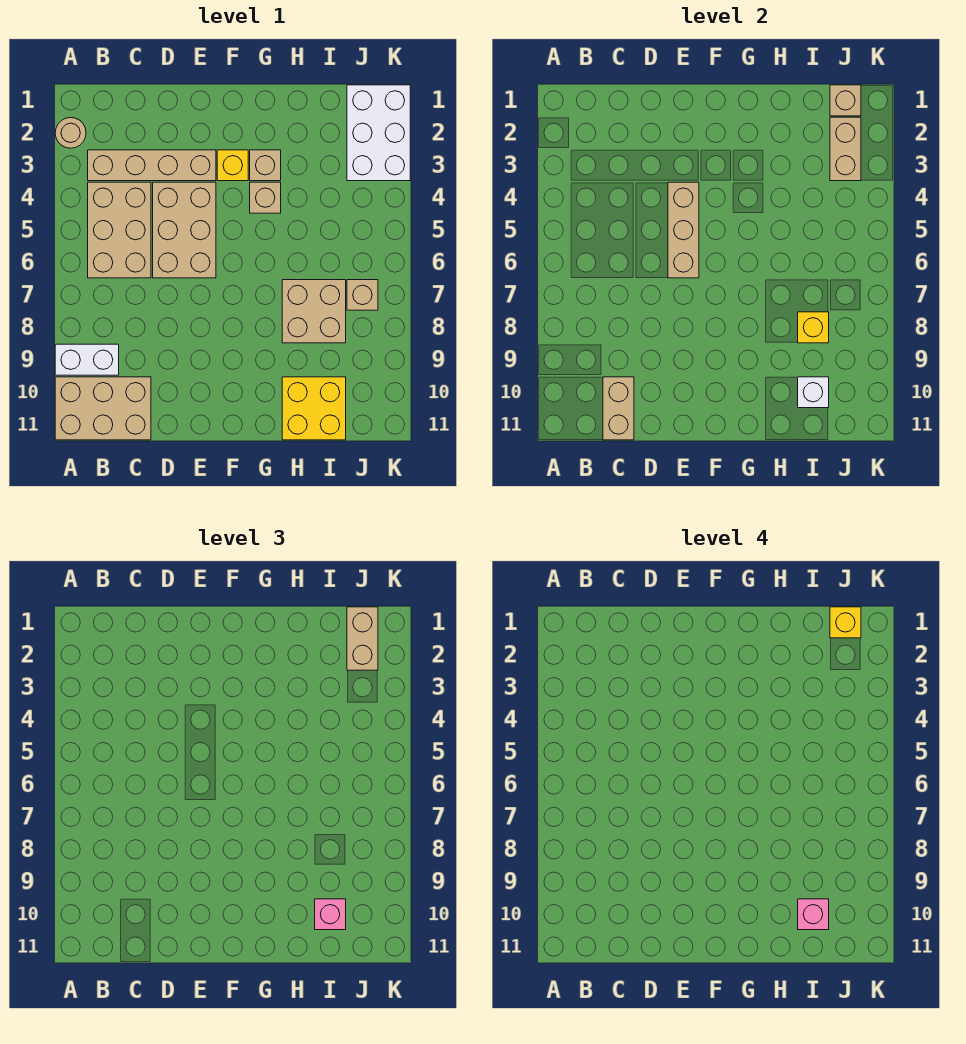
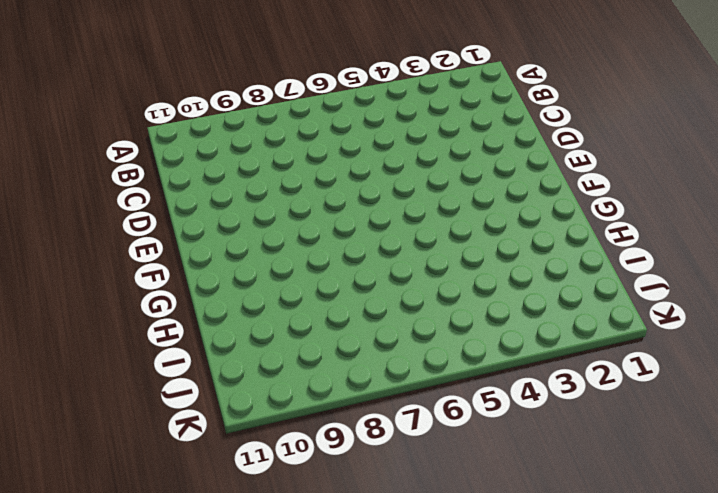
none -> tan 1x1 round brick [55,118,86,148]
none -> white 1x2 brick [55,344,119,375]
none -> tan 2x3 brick [55,377,151,440]

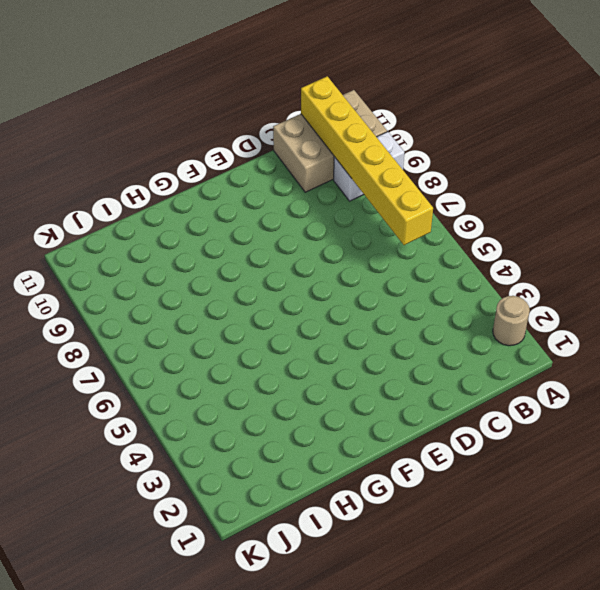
yellow 1x6 brick [301,76,433,245] -> none
none -> tan 1x4 brick [88,150,216,181]
none -> tan 2x3 brick [88,182,151,278]
none -> tan 2x3 brick [153,182,216,278]

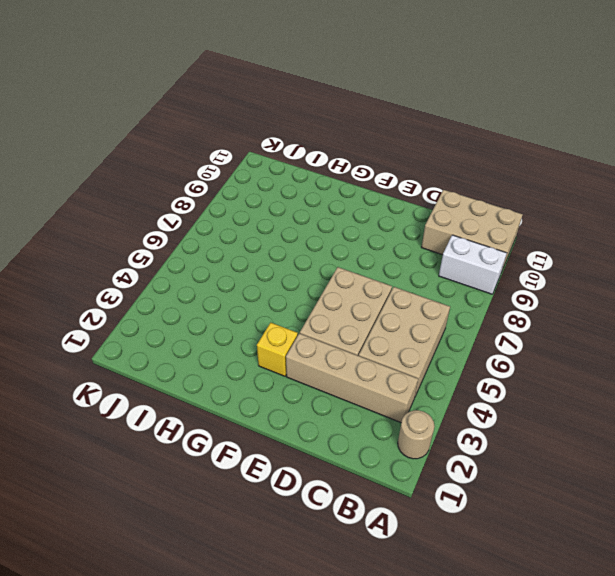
none -> tan 1x1 brick [250,150,281,181]
none -> tan 1x1 brick [250,182,281,213]
none -> tan 2x2 brick [282,280,346,343]

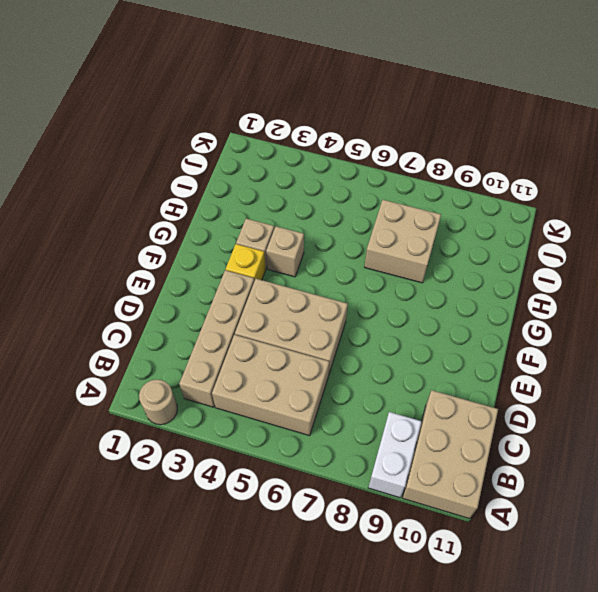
none -> yellow 2x2 brick [282,377,346,440]
none -> white 2x3 brick [347,85,410,181]
none -> tan 1x1 brick [347,280,378,310]

